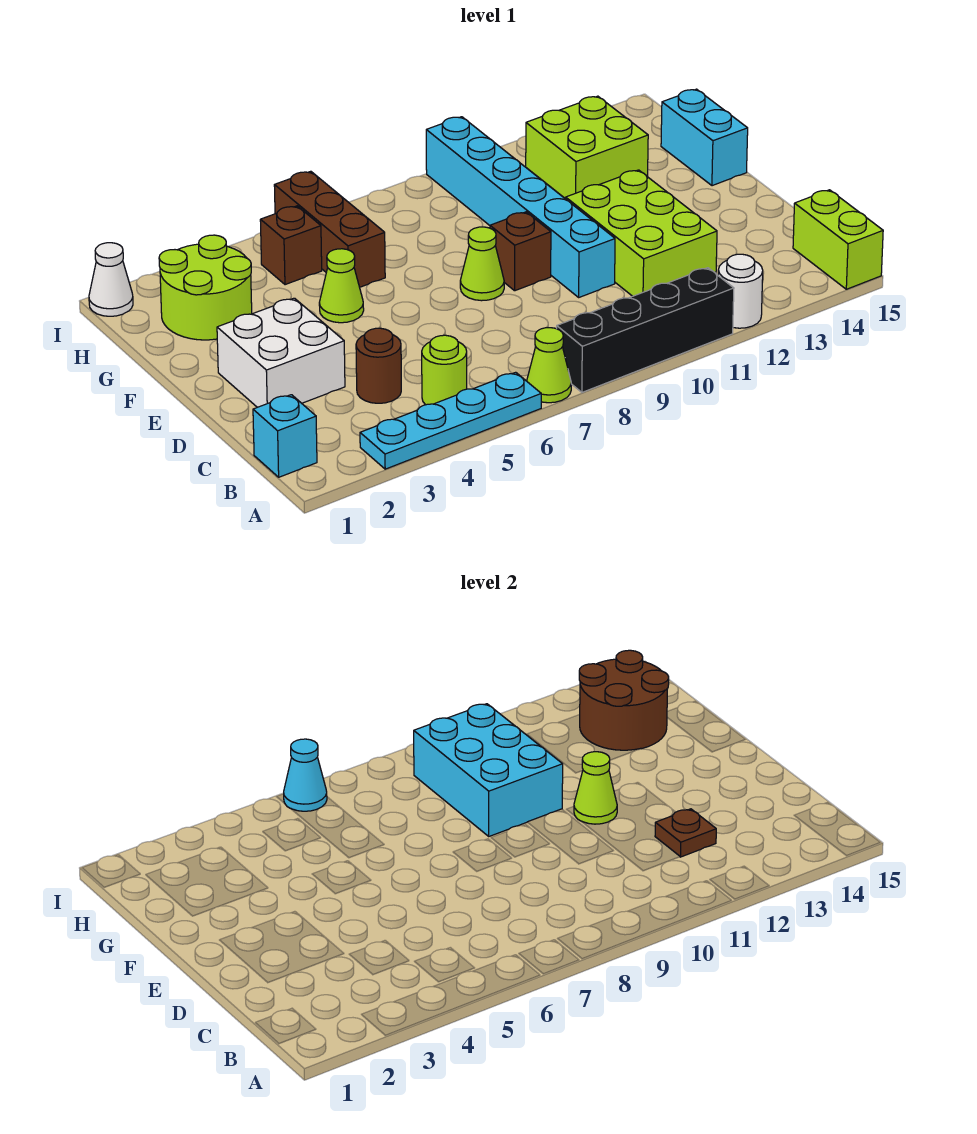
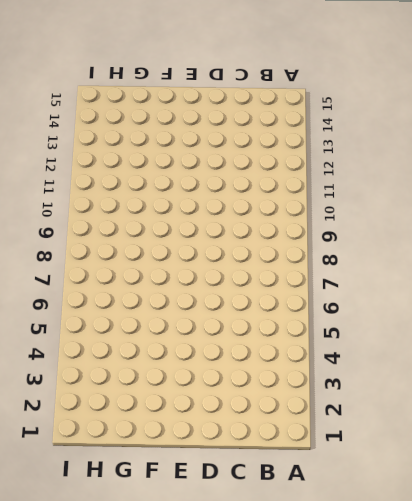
none -> cyan 1x4 plate [360,372,541,469]
none -> lime 1x1 cone [527,328,571,403]
none -> black 1x4 brick [557,268,734,392]

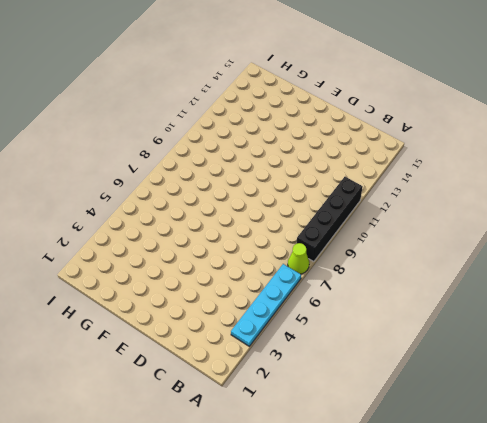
none -> white 1x1 round brick [718,254,763,328]
none -> lime 1x2 brick [793,190,883,289]
none -> cyan 1x1 brick [253,395,317,477]

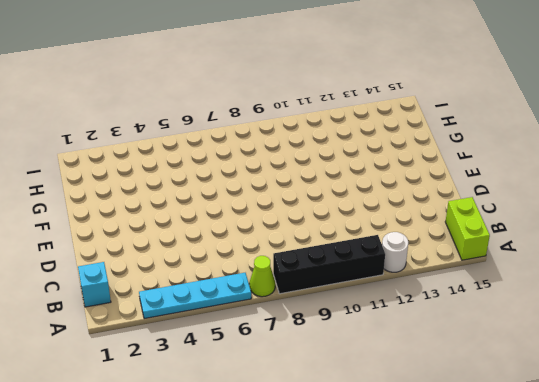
none -> lime 1x1 round brick [422,335,467,405]
none -> brown 1x1 round brick [356,328,401,403]
none -> lime 2x3 brick [566,170,717,296]

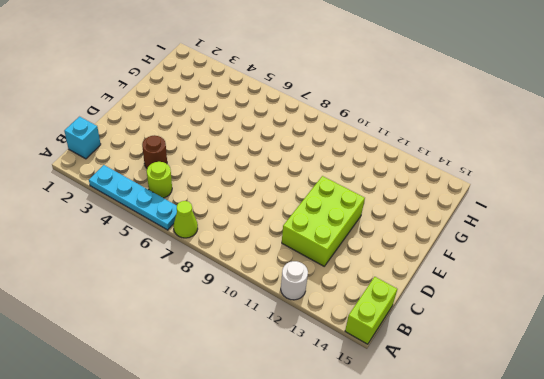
none -> black 1x4 brick [557,268,734,392]
none -> white 2x2 brick [217,298,345,407]
none -> cyan 1x6 brick [426,117,615,297]

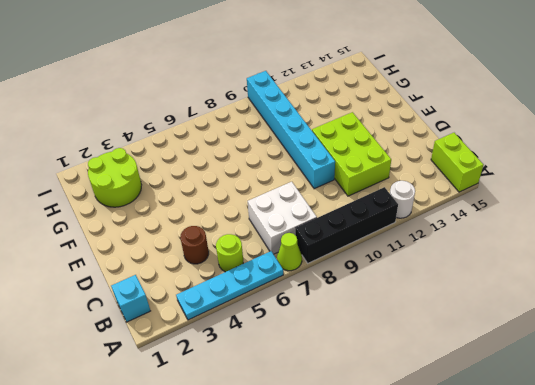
white 2x2 brick [248,182,317,254] -> white 2x2 brick moved to [217,298,345,407]
none -> lime 1x1 cone [460,227,504,301]
none -> brown 1x1 brick [490,212,551,291]
none -> lime 1x1 cone [319,249,364,323]

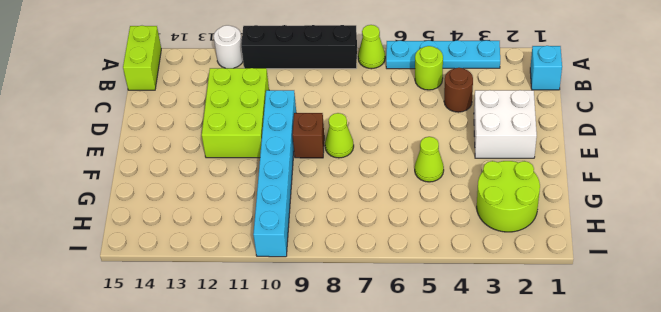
none -> cyan 1x2 brick [661,89,748,186]
none -> brown 1x3 brick [274,171,385,287]
none -> lime 2x2 brick [526,96,648,199]

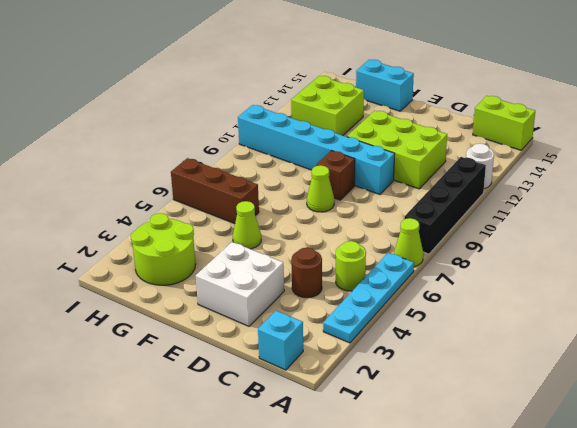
none -> brown 1x1 brick [260,206,322,285]
none -> white 1x1 cone [89,243,133,316]
none -> brown 1x1 plate [655,809,716,857]

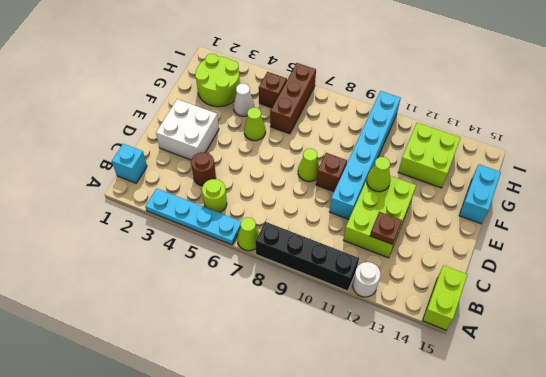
white 1x1 cone [233,83,254,116] -> white 1x1 cone moved to [89,243,133,316]
none -> cyan 2x3 brick [414,704,563,836]
none -> brown 2x2 round brick [579,650,669,750]
none -> cyan 1x1 cone [284,739,327,811]

